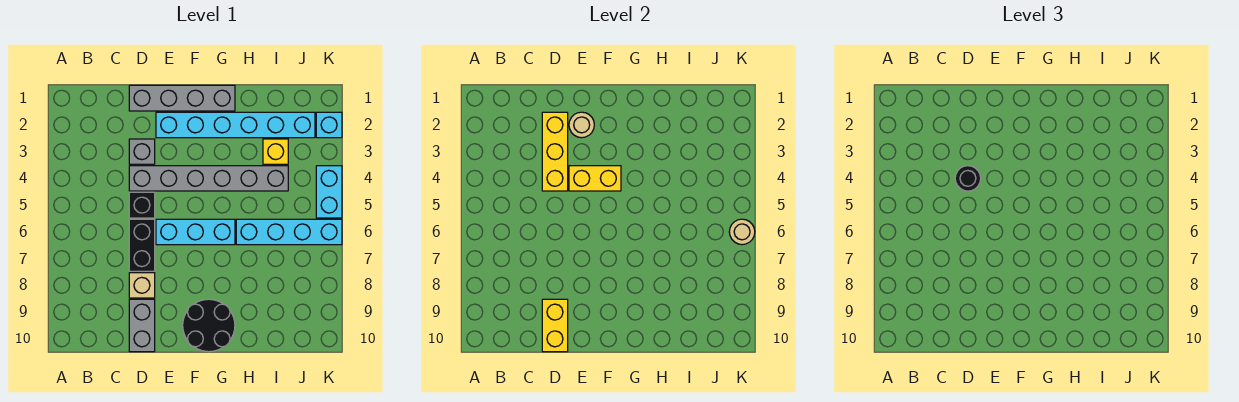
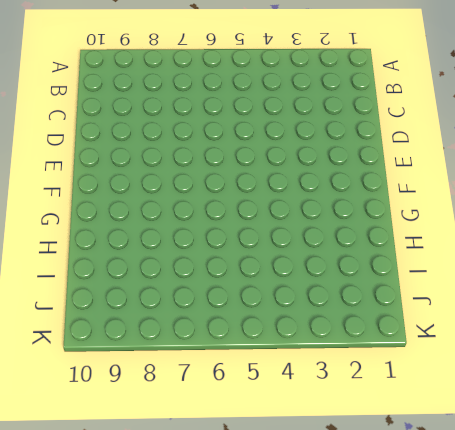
none -> grey 1x4 brick [129,85,235,111]
none -> grey 1x1 brick [129,139,155,164]
none -> grey 1x6 brick [129,166,288,191]

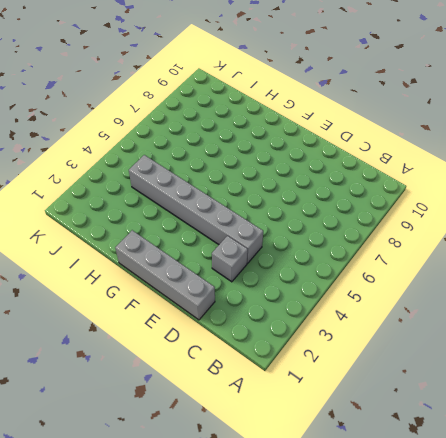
none -> black 1x1 brick [129,192,155,218]
none -> black 1x2 brick [129,219,155,271]
none -> tan 1x1 brick [129,273,155,298]

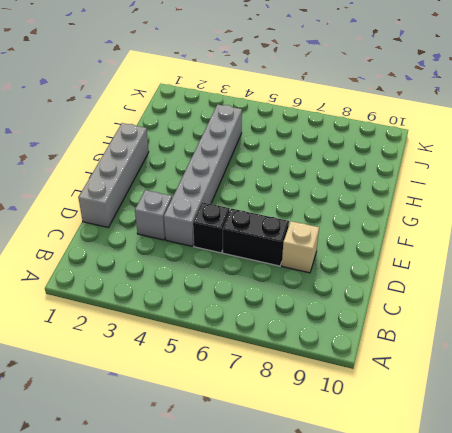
none -> grey 1x2 brick [129,299,155,352]
none -> cyan 1x6 brick [156,112,315,138]
none -> cyan 1x3 brick [156,219,235,245]

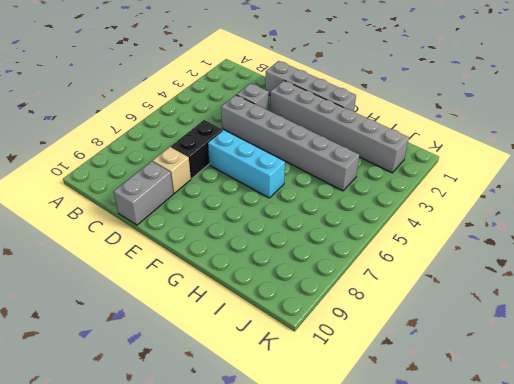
grey 1x6 brick [270,81,409,173] -> cyan 1x6 brick [156,112,315,138]
none -> black 1x1 brick [129,192,155,218]
none -> black 2x2 round brick [183,299,235,352]
none -> cyan 1x4 brick [236,219,342,245]

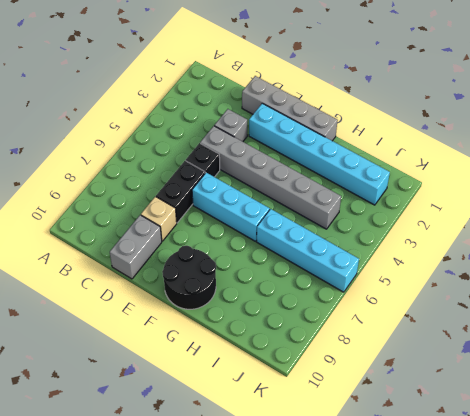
none -> yellow 1x1 brick [263,139,288,164]
none -> cyan 1x1 brick [316,112,342,138]
none -> cyan 1x2 brick [316,166,342,218]

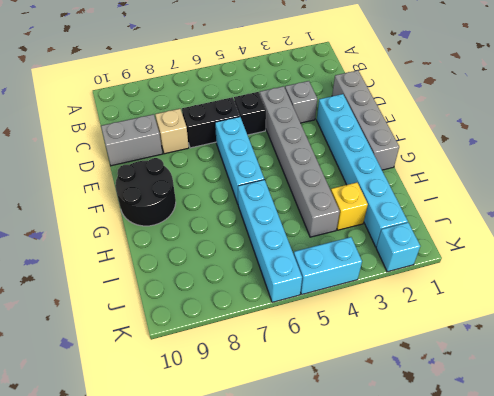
none -> yellow 1x3 brick [542,112,568,191]
none -> yellow 1x2 brick [542,299,568,352]
none -> tan 1x1 round brick [569,112,594,138]

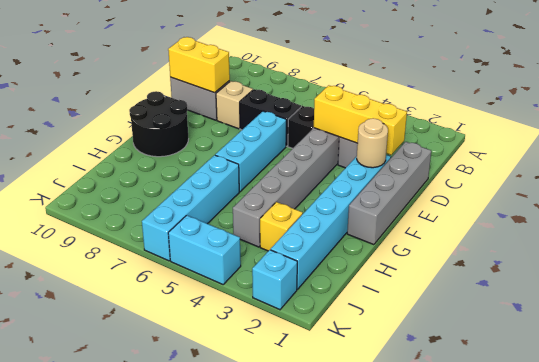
none -> yellow 1x2 brick [569,166,621,191]
none -> tan 1x1 round brick [729,219,755,245]
none -> black 1x1 round brick [955,166,981,191]

